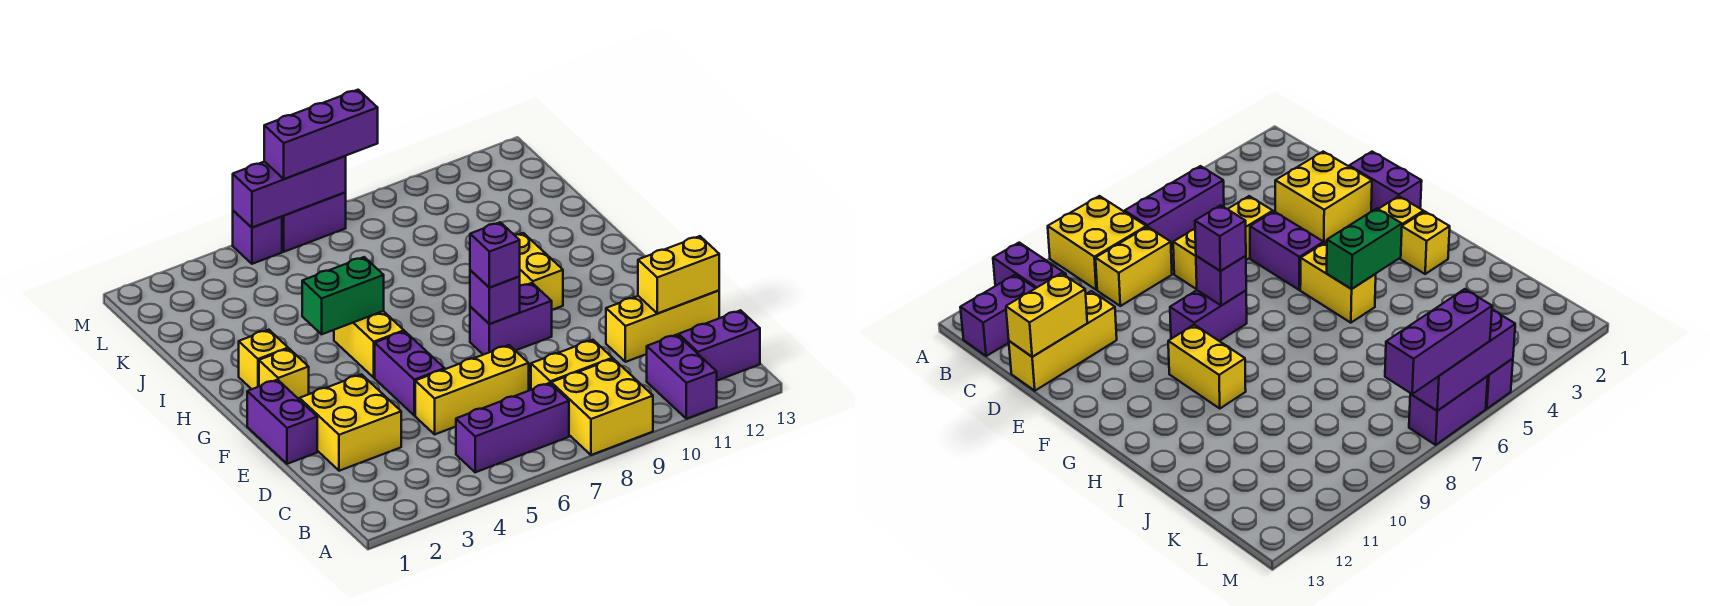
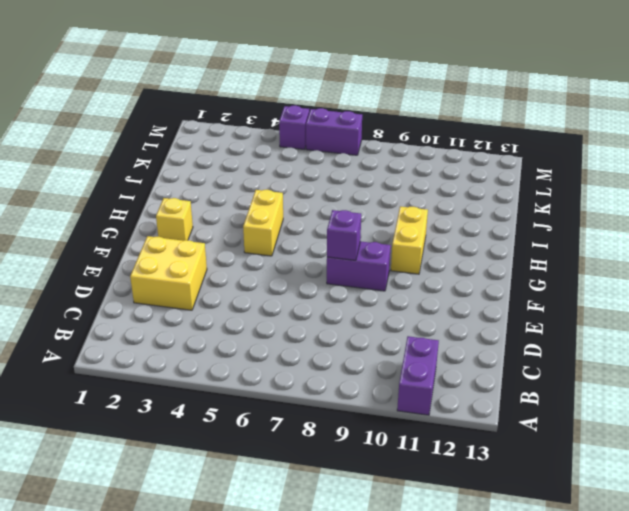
none -> yellow 2x2 brick [551,359,653,455]
none -> purple 1x3 brick [456,383,569,472]
none -> purple 1x2 brick [679,310,760,380]

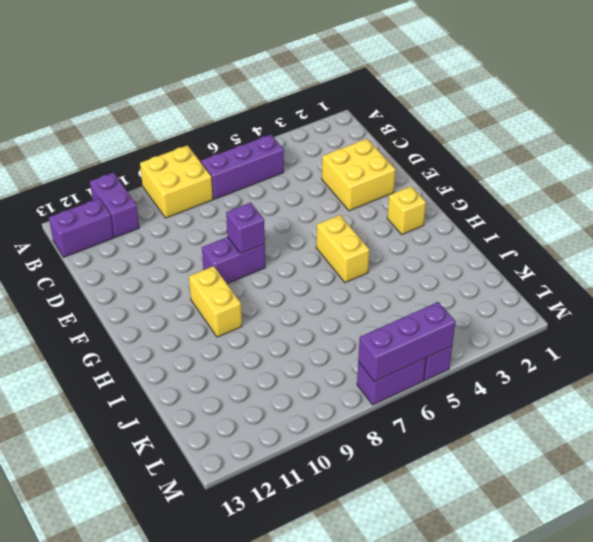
none -> yellow 1x2 brick [531,340,612,390]
none -> yellow 1x3 brick [415,345,529,434]
none -> yellow 1x3 brick [606,291,719,362]

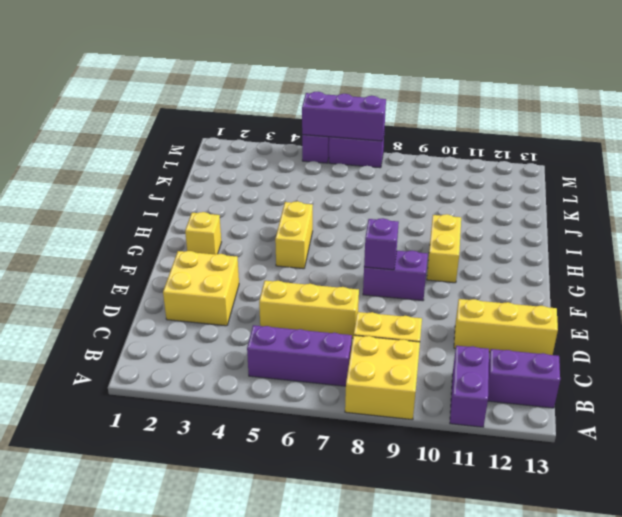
none -> purple 1x2 brick [247,380,317,464]
none -> purple 1x2 brick [375,331,445,415]
none -> yellow 1x1 brick [239,330,288,389]

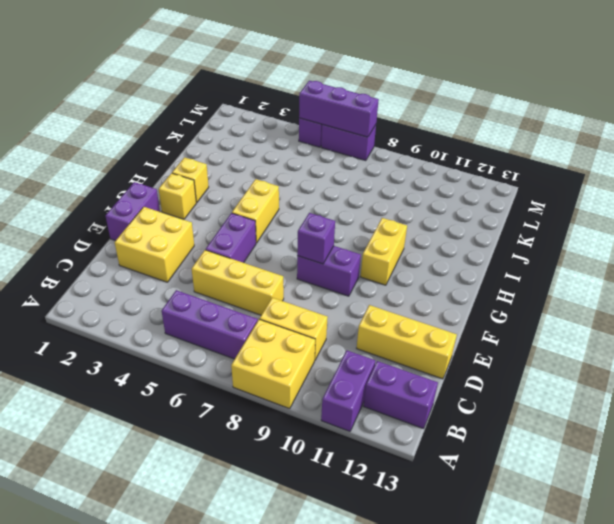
none -> yellow 1x2 brick [638,236,719,314]
none -> green 1x2 brick [302,257,384,334]
none -> purple 1x1 brick [470,222,520,288]

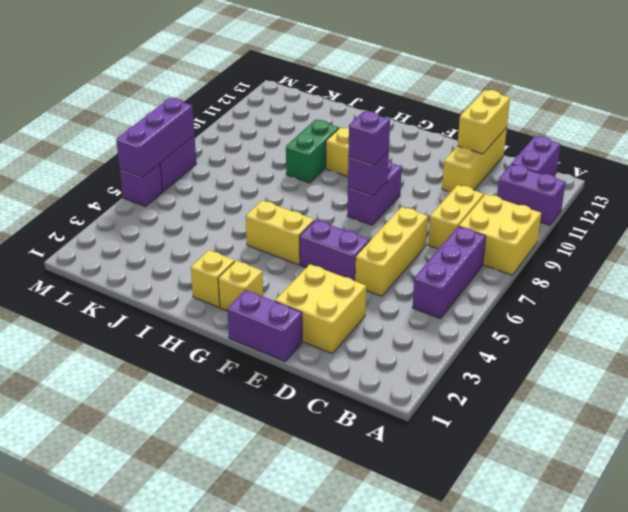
green 1x2 brick [286,120,339,183] -> green 1x2 brick moved to [302,257,384,334]
none -> purple 1x3 brick [264,90,378,179]

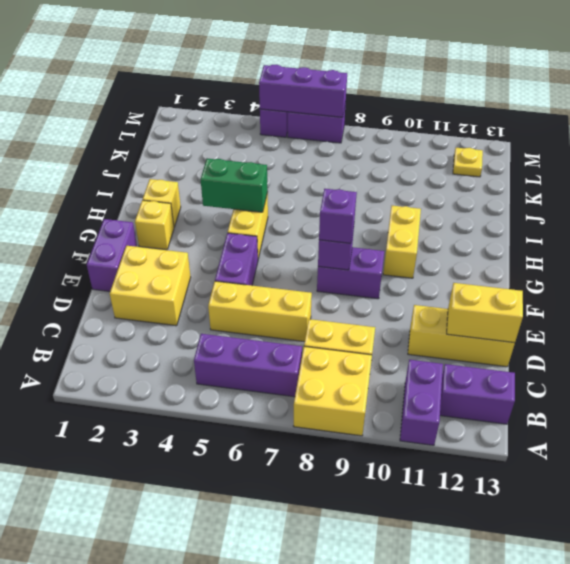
yellow 1x1 plate [453,148,483,177] -> none
none -> purple 1x3 brick [264,90,378,179]

